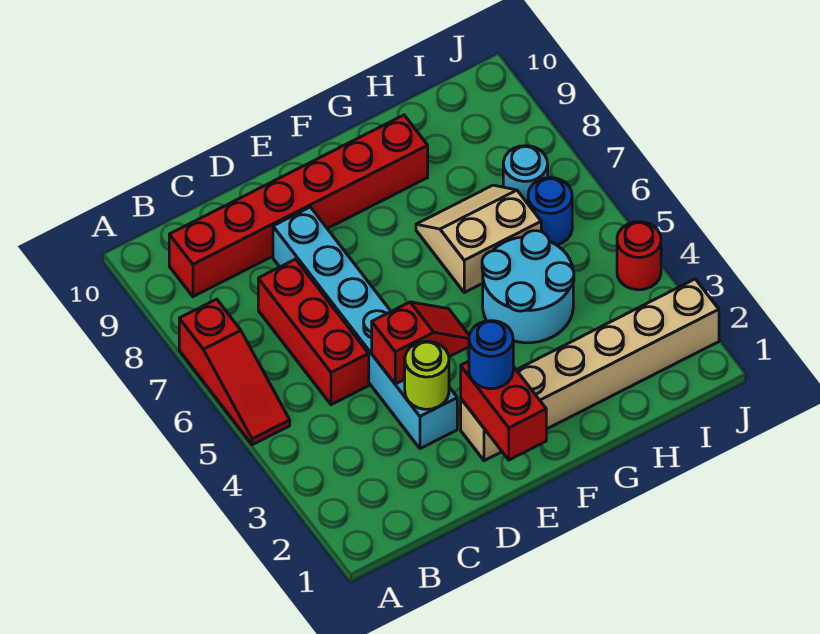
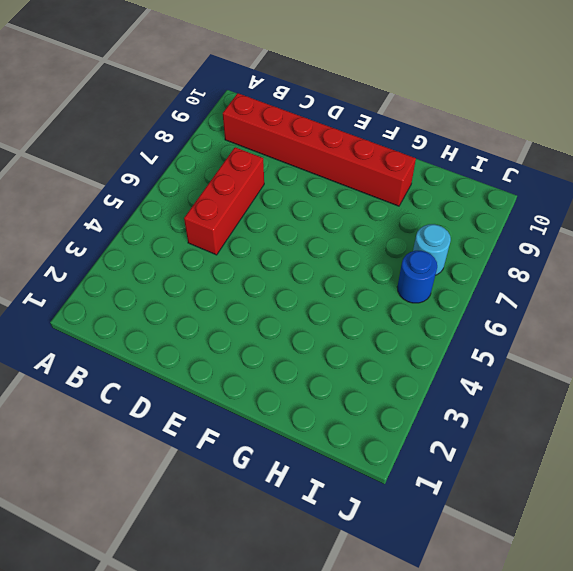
none -> red 1x3 slope [179,299,290,445]
none -> cyan 1x6 brick [273,207,457,449]
none -> tan 1x6 brick [461,279,719,461]

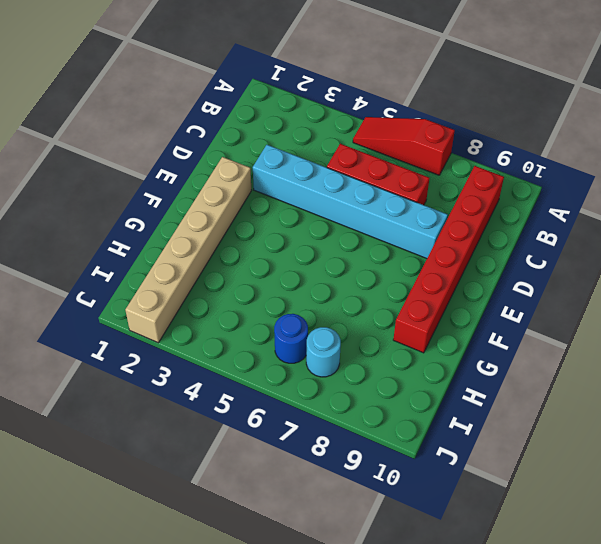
none -> cyan 2x2 round brick [482,231,574,343]
none -> tan 2x2 slope [416,185,541,292]
none -> red 1x1 round brick [617,222,661,290]

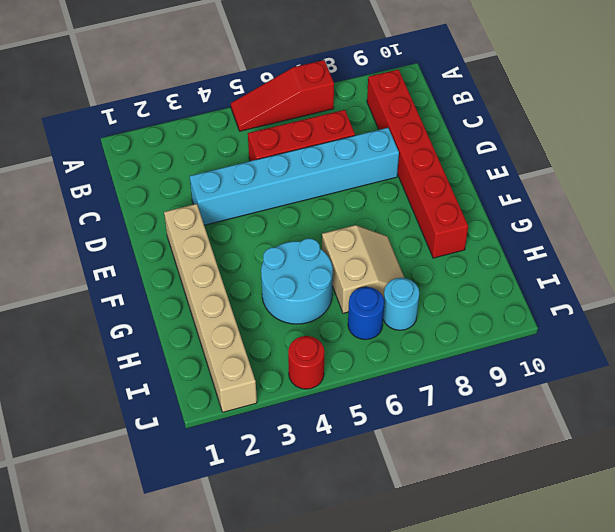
none -> lime 1x1 round brick [405,341,449,409]
none -> red 1x2 slope [372,302,469,384]
none -> red 1x2 brick [461,361,546,460]

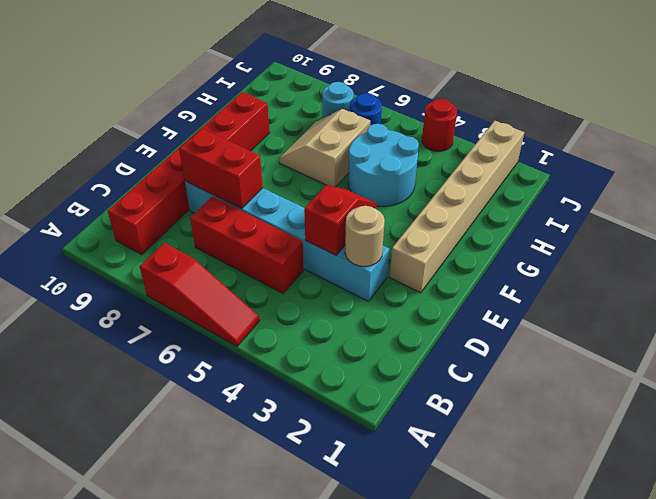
tan 1x1 round brick [345,206,385,267] -> lime 1x1 round brick [405,341,449,409]
red 1x2 brick [179,129,263,209] -> red 1x2 brick moved to [461,361,546,460]
none -> blue 1x1 round brick [469,321,513,389]

